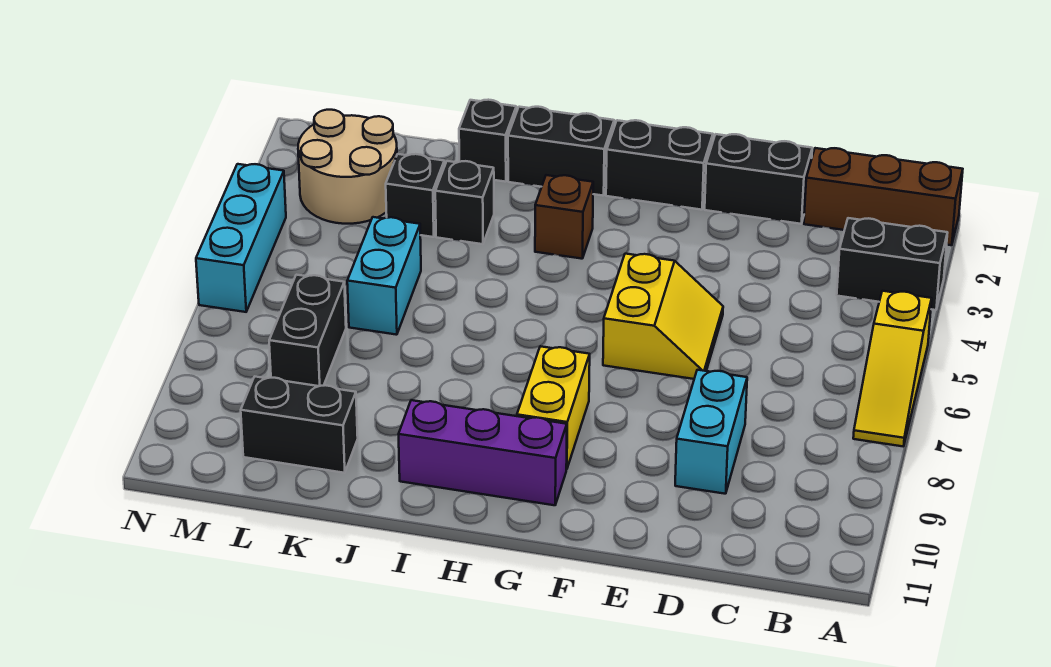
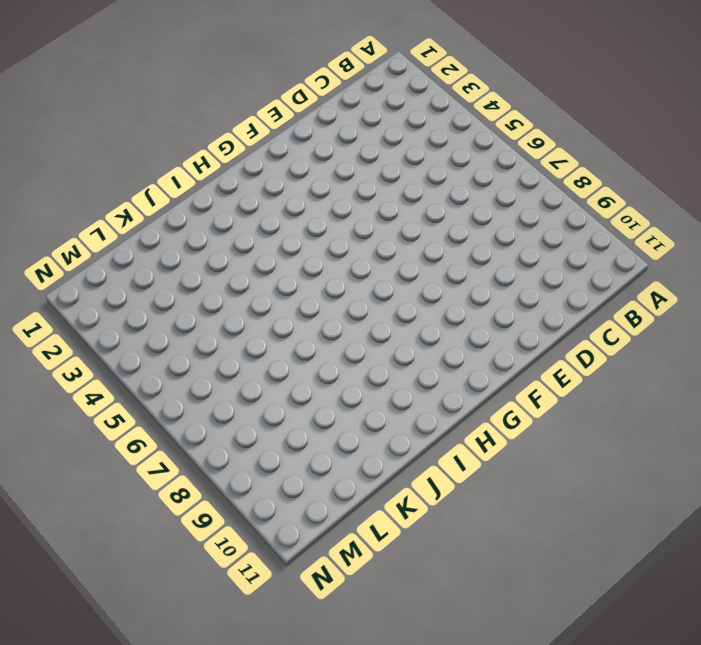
none -> brown 1x3 brick [804,148,963,245]
none -> black 1x2 brick [837,218,948,310]
none -> yellow 1x3 slope [853,291,932,446]

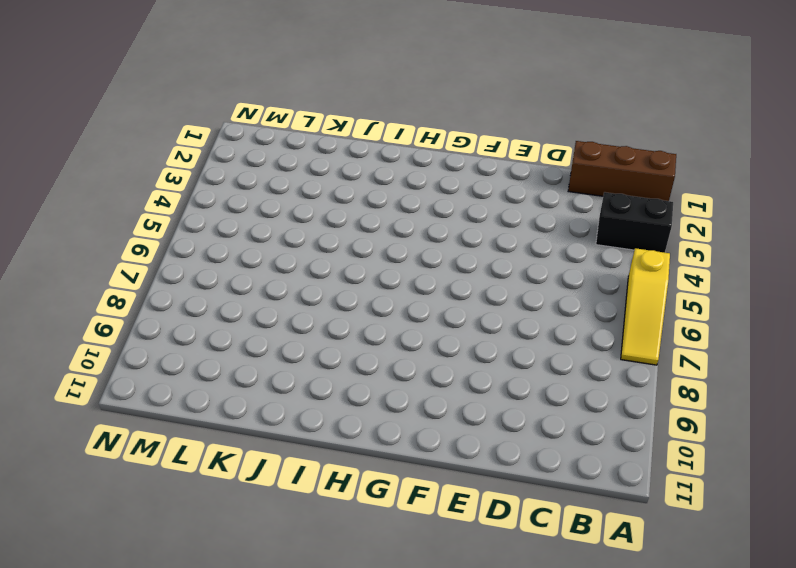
none -> black 1x2 brick [705,134,812,224]
none -> cyan 1x2 brick [675,370,747,494]
none -> yellow 2x2 slope [603,254,723,379]

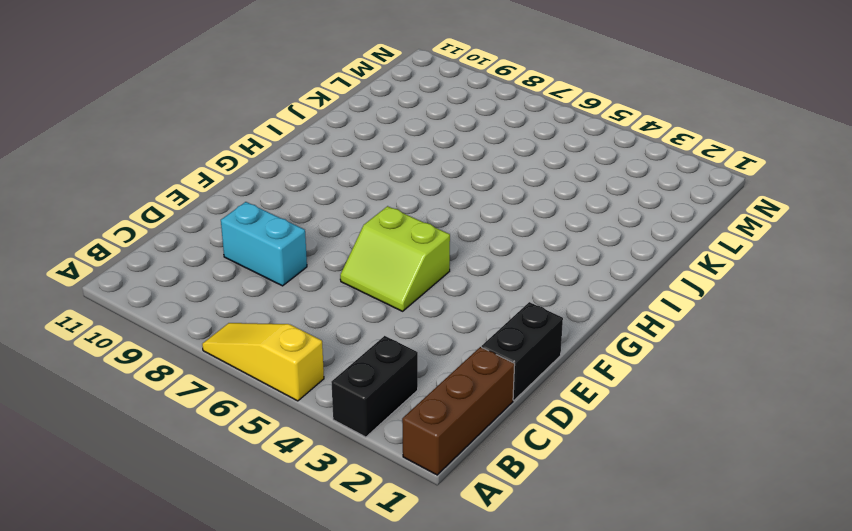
lime 2x2 slope [340,206,450,311] -> yellow 2x2 slope [603,254,723,379]
none -> black 1x2 brick [606,120,713,210]
none -> yellow 1x2 brick [517,346,590,469]
none -> purple 1x3 brick [399,400,567,505]

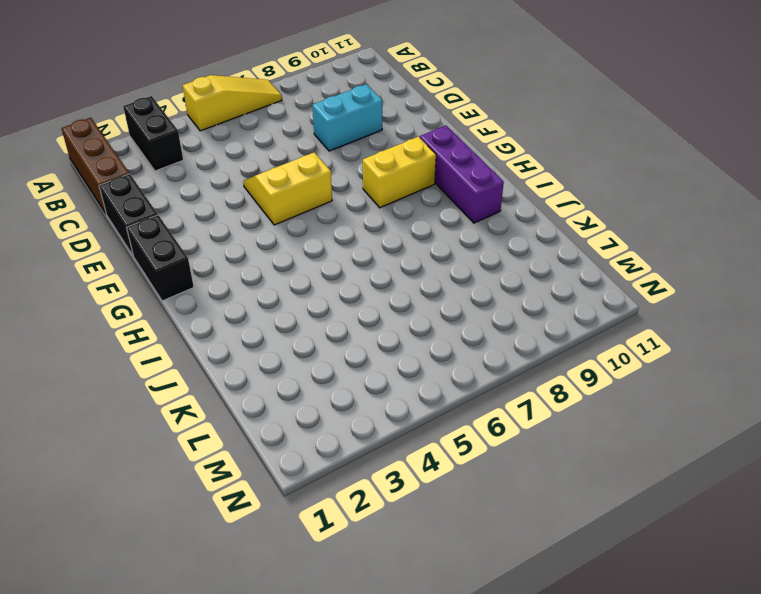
none -> black 1x2 brick [508,107,614,196]
none -> brown 1x1 brick [535,175,593,259]
none -> black 1x1 brick [459,100,516,182]

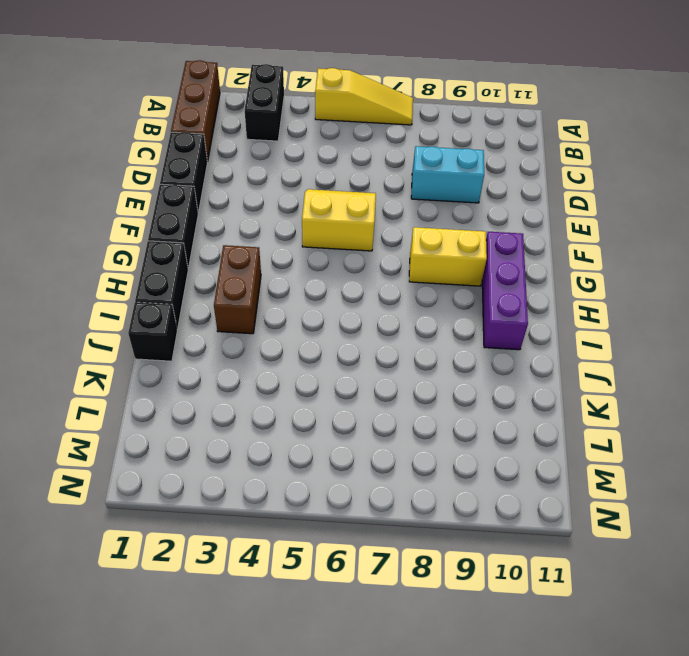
brown 1x2 brick [214,245,261,334] -> brown 1x1 brick [535,175,593,259]
none -> black 1x1 brick [435,161,494,244]
none -> black 1x1 brick [386,154,444,237]
none -> cyan 1x2 brick [347,217,421,335]

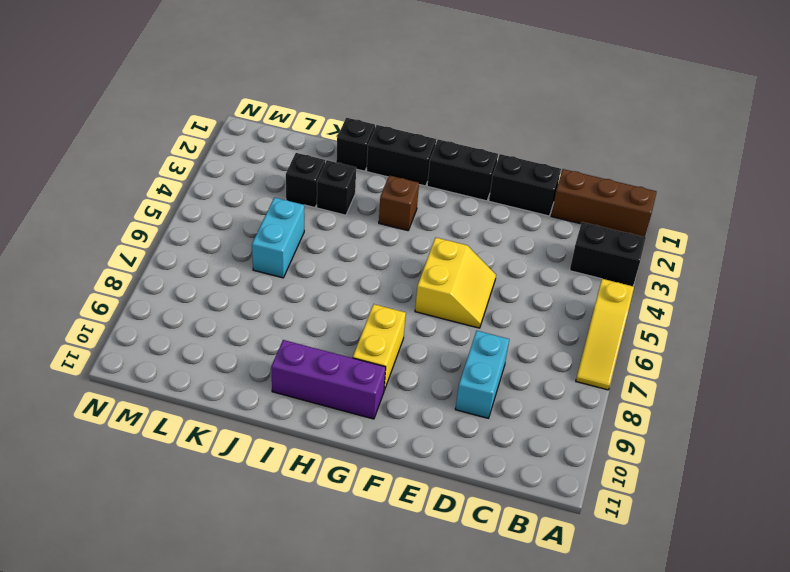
none -> black 1x2 brick [241,377,358,473]
none -> tan 2x2 round brick [298,110,397,224]
none -> black 1x2 brick [269,275,346,386]

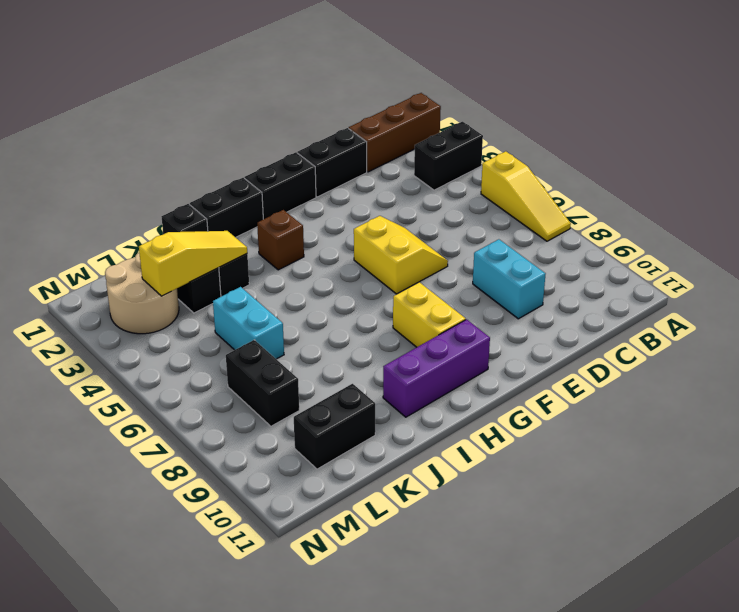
yellow 1x3 slope [139,231,247,296] -> none
none -> cyan 1x3 brick [196,164,286,312]

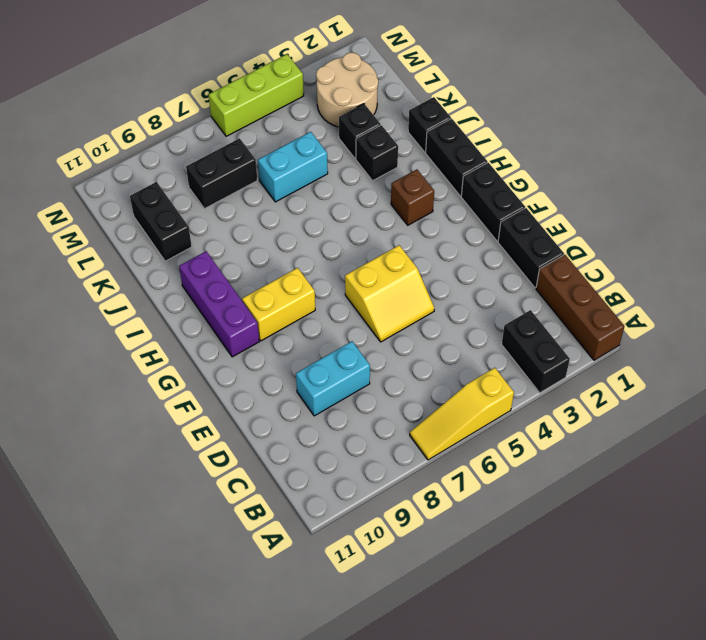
lime 1x3 brick [209,54,304,136] -> cyan 1x3 brick [196,164,286,312]

